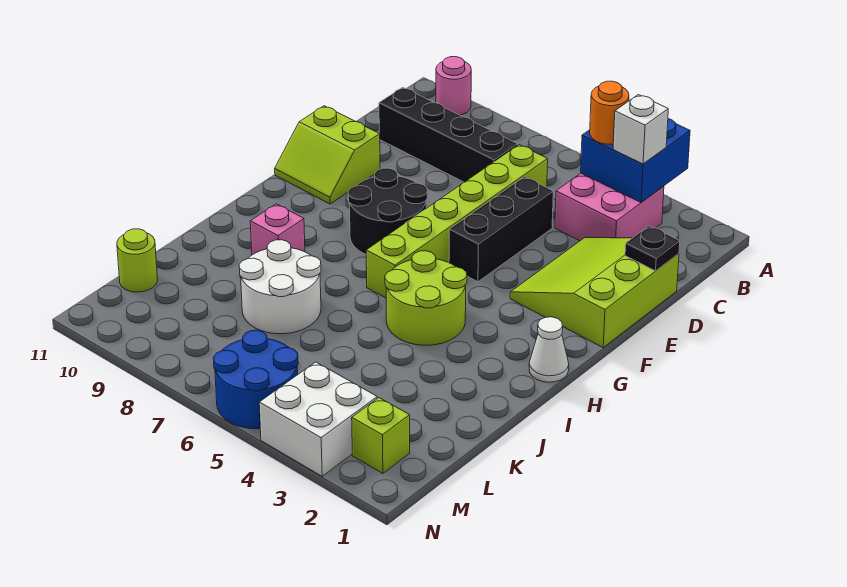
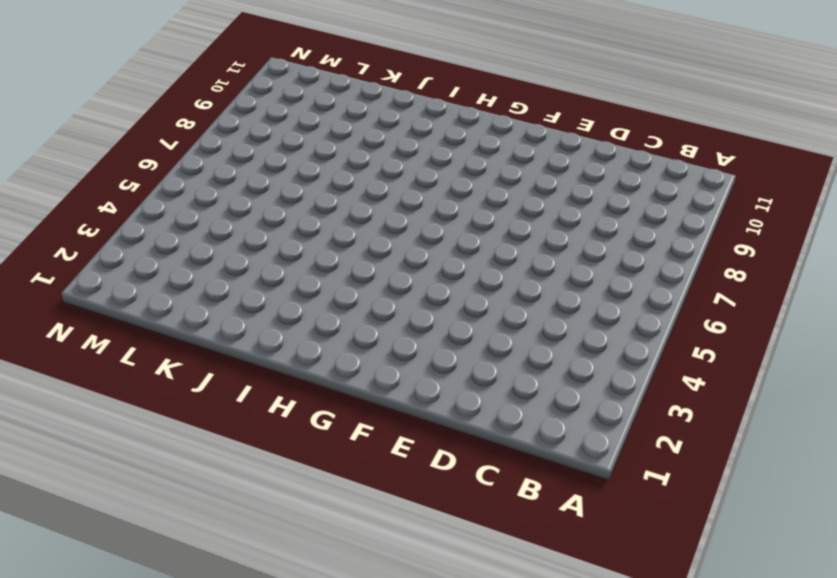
none -> pink 1x1 round brick [436,57,471,115]
none -> pink 2x2 brick [555,173,664,241]
none -> lime 1x6 brick [366,145,548,298]

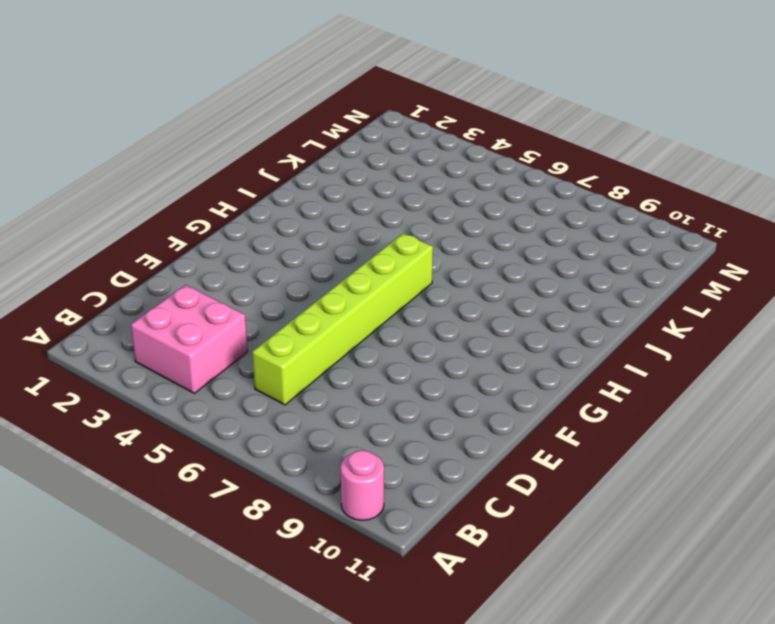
none -> black 1x4 brick [379,87,518,182]
none -> lime 3x3 slope [510,238,679,347]
none -> black 1x3 brick [449,177,553,282]

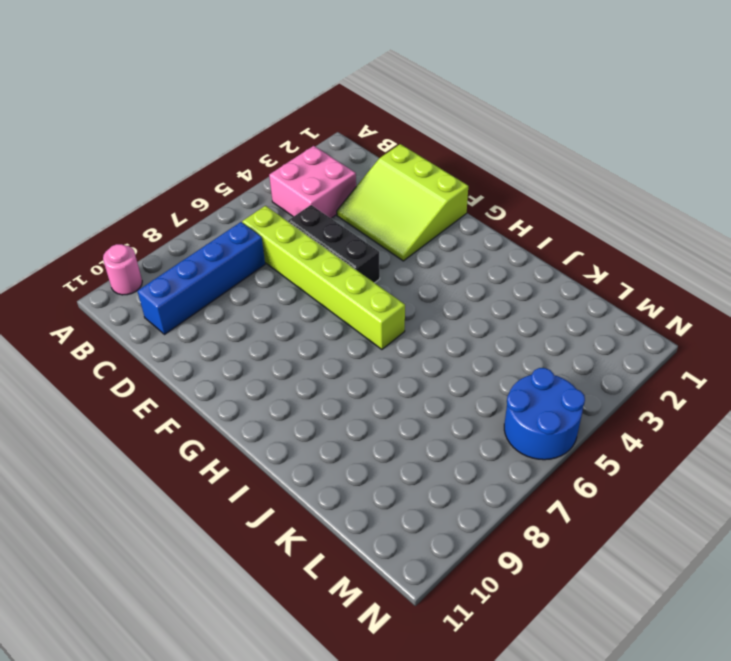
blue 1x4 brick [137,222,265,334] -> black 1x4 brick [379,87,518,182]
none -> lime 2x2 slope [275,106,380,204]
none -> black 2x2 round brick [348,168,427,254]
none -> white 1x1 cone [529,317,569,382]

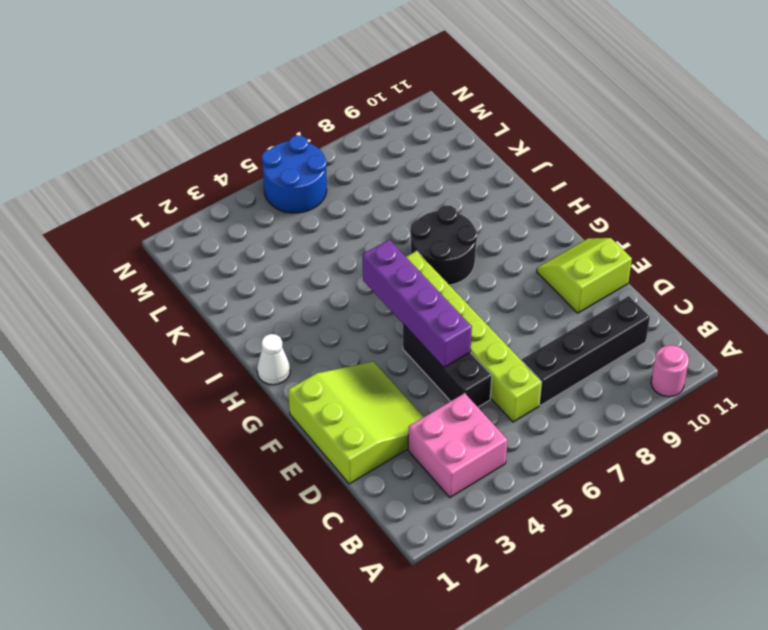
purple 1x4 brick [363,240,472,368] -> none
black 2x2 round brick [410,205,477,285] -> black 2x2 round brick moved to [348,168,427,254]
none -> lime 2x2 round brick [385,251,467,345]
none -> pink 1x1 brick [250,204,305,255]
none -> white 2x2 round brick [239,240,321,334]

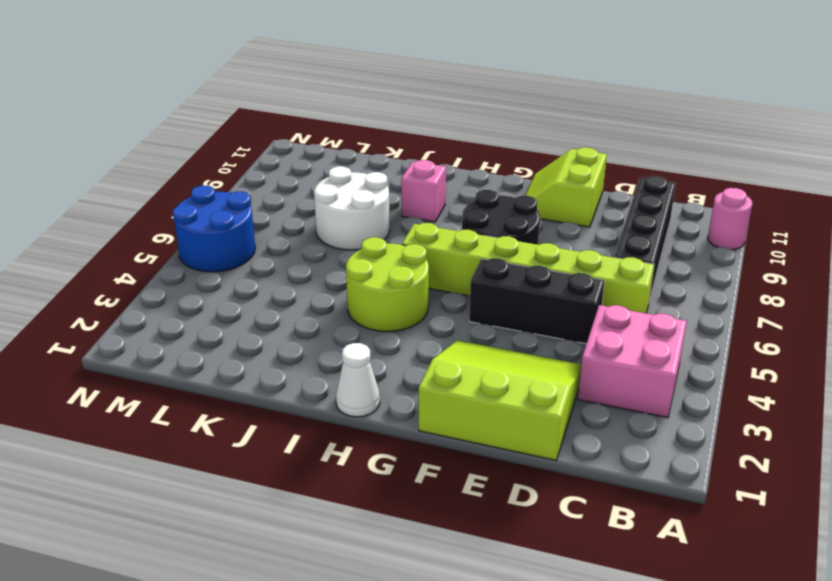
none -> lime 1x1 round brick [117,229,157,292]
none -> lime 1x1 brick [352,398,410,473]
none -> white 2x2 brick [259,362,377,476]

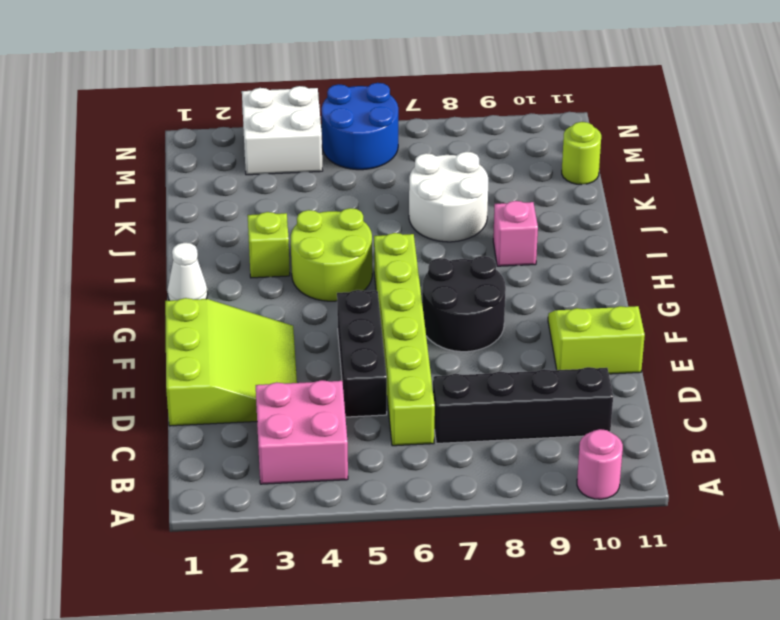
lime 1x1 brick [248,212,290,278] -> lime 1x1 brick moved to [352,398,410,473]
none -> blue 2x2 brick [581,119,690,202]
none -> black 1x1 plate [625,226,680,271]
none -> white 1x1 brick [613,95,668,164]

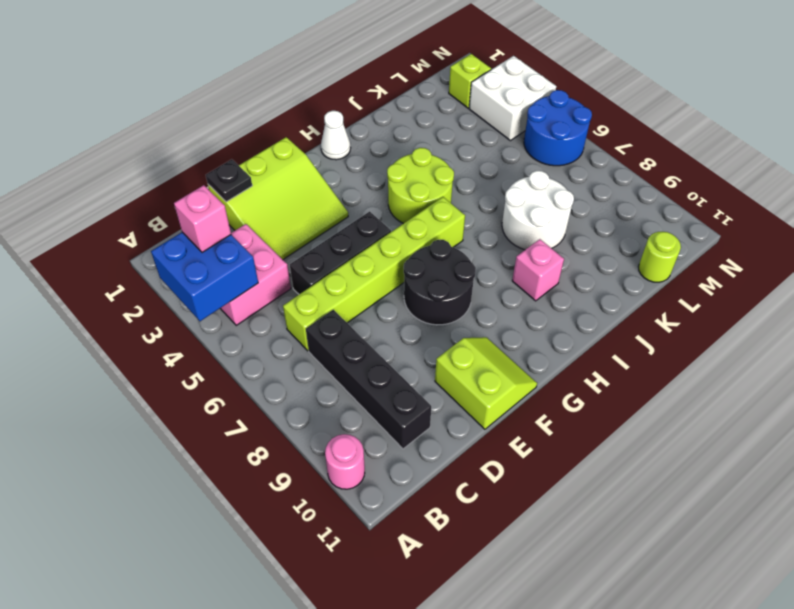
pink 1x1 brick [174,185,231,252] -> white 1x1 brick [613,95,668,164]
none -> orange 1x1 round brick [590,81,629,144]

